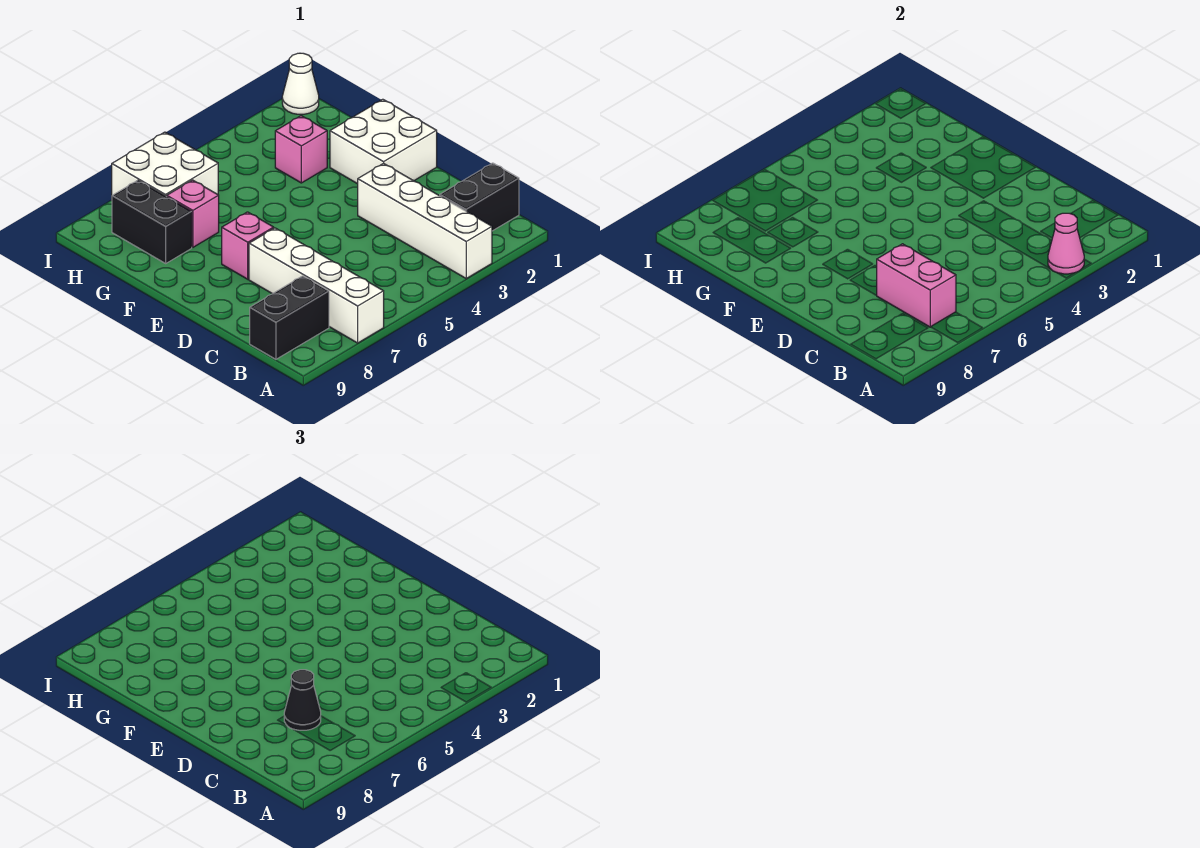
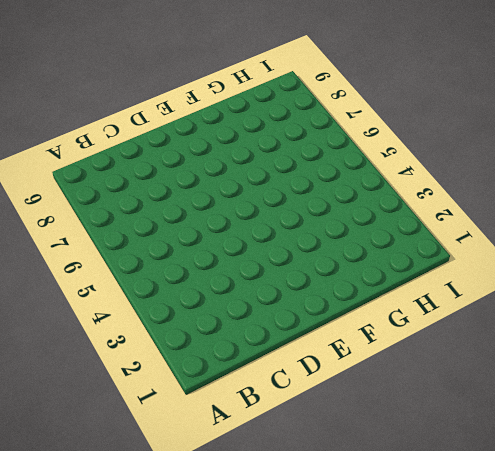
none -> white 1x4 brick [358,163,492,278]
none -> white 1x4 brick [249,228,384,343]
none -> black 1x2 brick [440,163,519,231]

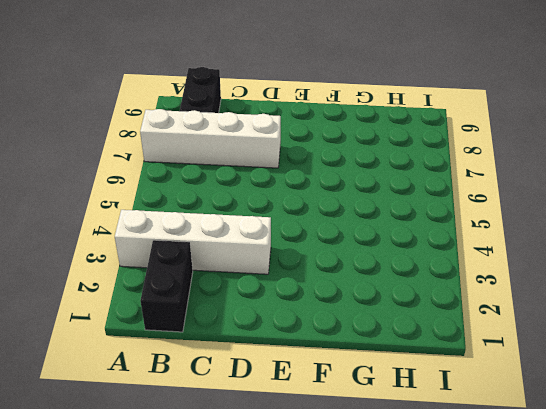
none -> white 2x2 brick [330,99,437,184]
none -> pink 1x1 brick [222,212,274,279]
none -> pink 1x1 brick [275,116,327,183]

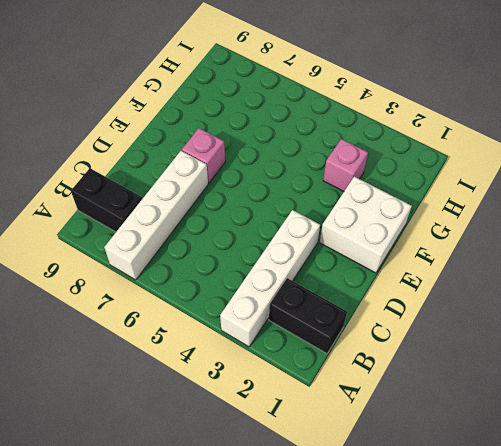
none -> pink 1x1 brick [167,180,219,247]
none -> black 1x2 brick [112,180,192,263]
none -> white 2x2 brick [112,132,218,197]

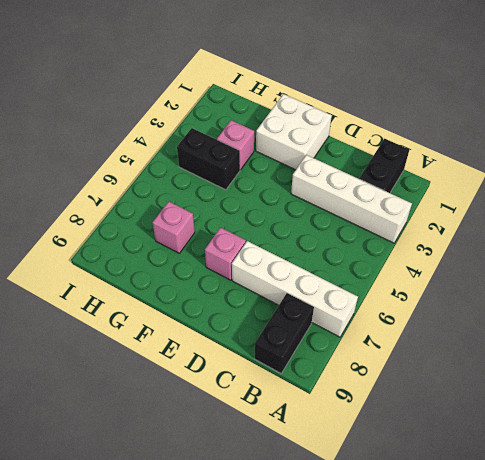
black 1x2 brick [177,128,240,190] -> black 1x2 brick moved to [112,180,192,263]
none -> white 2x2 brick [112,132,218,197]
none -> white 1x1 cone [282,53,319,114]
none -> pink 1x1 cone [1048,213,1084,274]

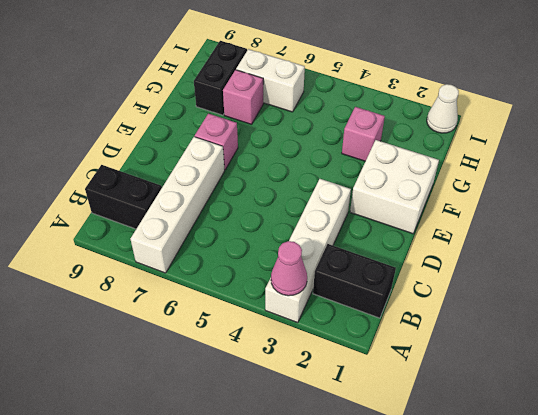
white 1x2 brick [236,49,305,112] -> white 2x2 brick [112,132,218,197]
none -> pink 1x2 brick [876,244,956,327]
none -> black 1x1 cone [284,670,321,730]

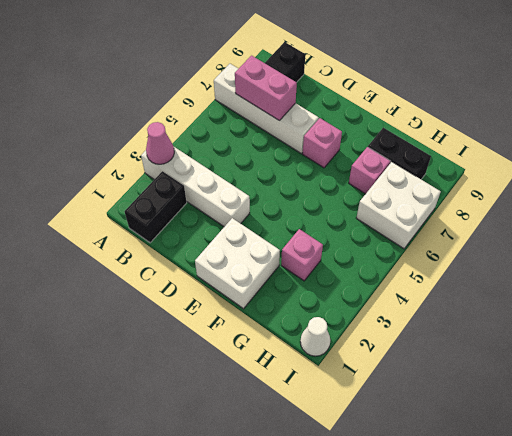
none -> black 1x1 cone [284,670,321,730]

